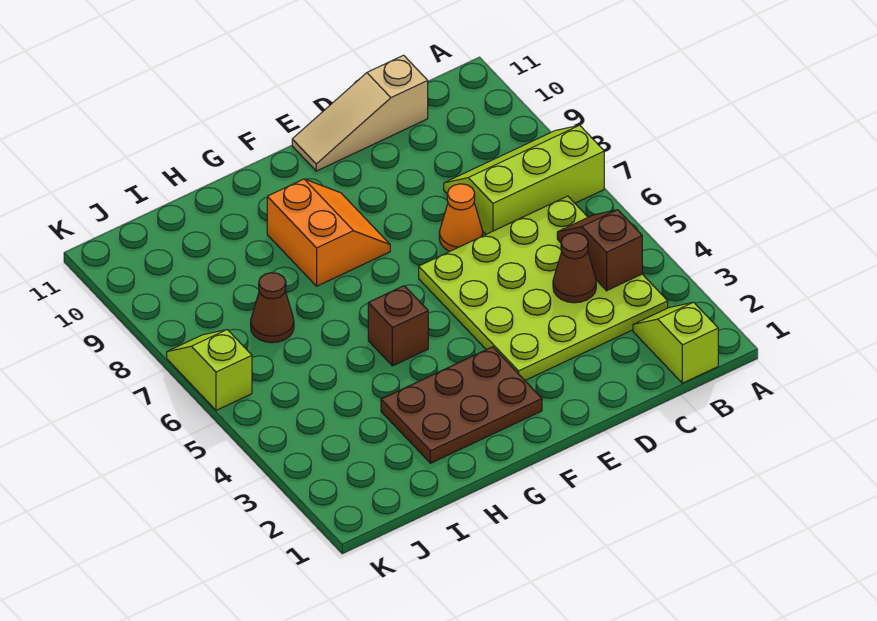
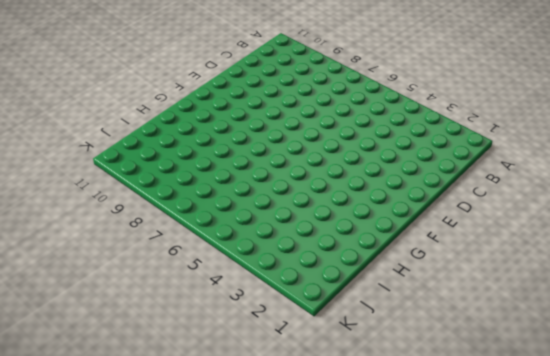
none -> lime 2x3 slope [444,125,604,234]
none -> lime 1x2 slope [633,302,718,383]
none -> lime 4x4 plate [419,196,668,380]

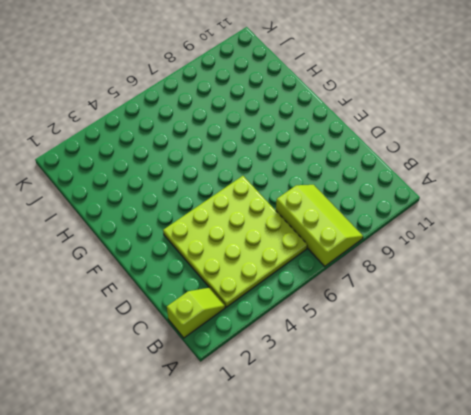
none -> tan 1x3 slope [292,55,428,171]
none -> orange 1x1 cone [439,184,483,251]
none -> brown 2x3 plate [381,347,542,463]

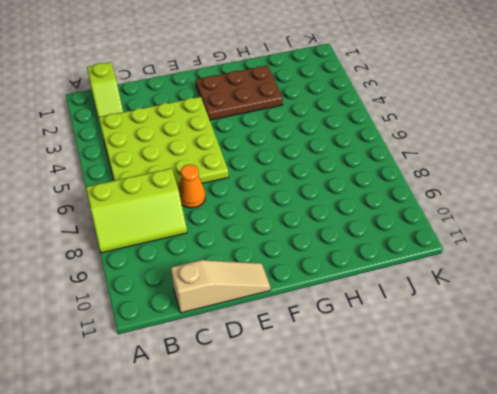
none -> orange 2x2 slope [267,179,390,286]
none -> brown 1x1 brick [368,286,428,366]
none -> brown 1x1 cone [251,273,294,343]

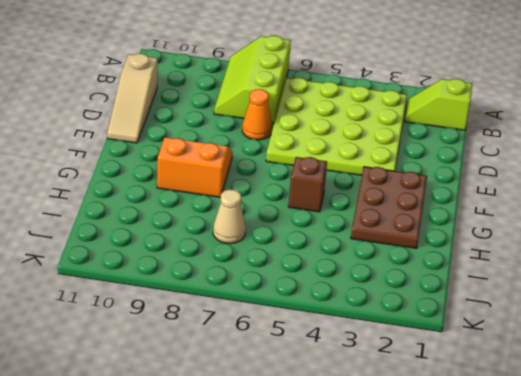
tan 1x1 cone [213,190,246,244] -> brown 1x1 cone [251,273,294,343]
none -> lime 1x2 slope [167,330,252,410]
none -> brown 1x2 slope [557,210,642,291]
none -> brown 1x1 cone [553,233,596,303]

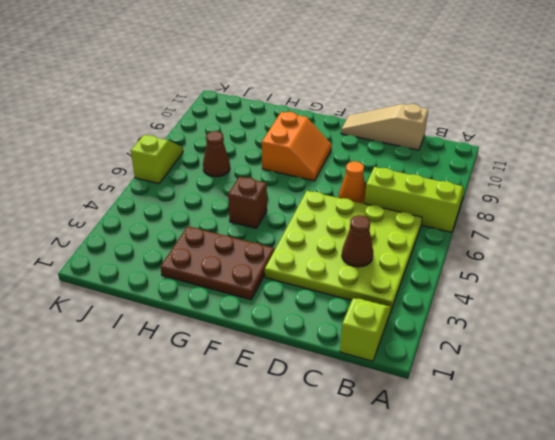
none -> brown 1x2 slope [557,210,642,291]

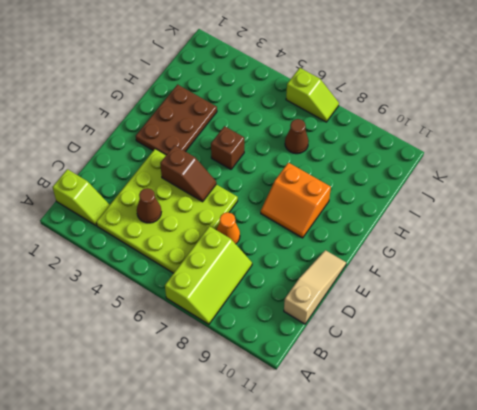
brown 1x2 slope [160,145,216,202] -> brown 1x2 slope moved to [557,210,642,291]

